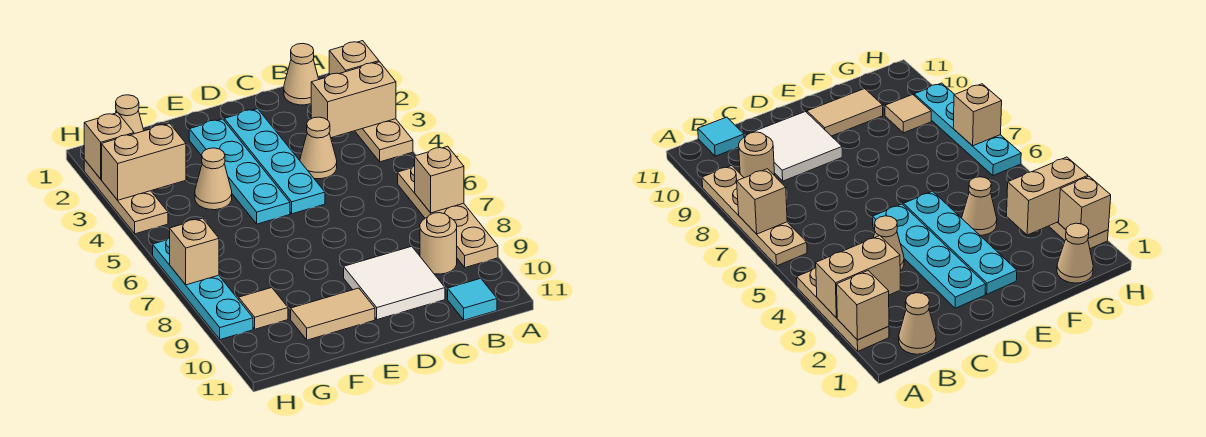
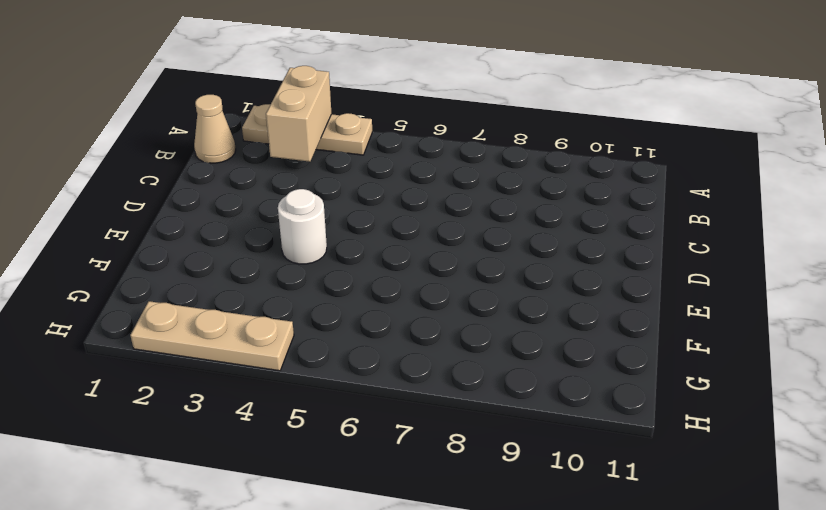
white 1x1 round brick [278,189,327,264] -> cyan 1x4 plate [189,119,290,224]
none -> tan 1x4 plate [398,166,498,268]
none -> tan 1x1 round brick [420,213,457,274]
none -> cyan 1x1 tile [448,278,497,320]

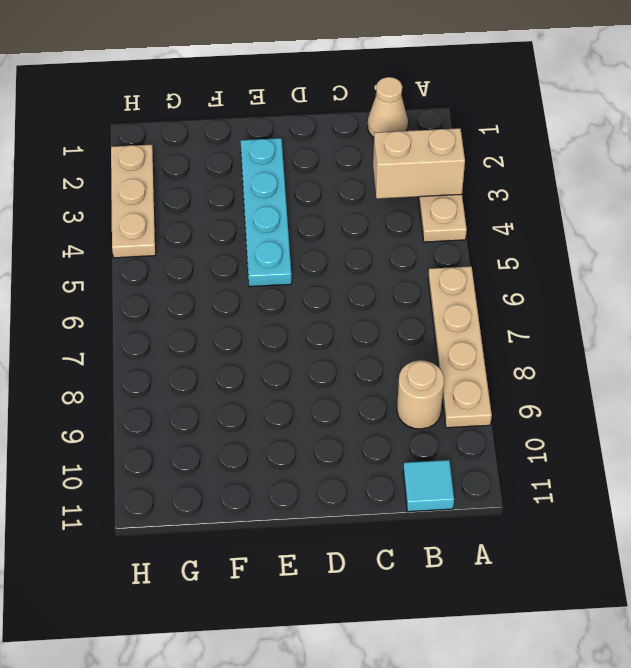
none -> tan 1x1 cone [300,117,337,179]
none -> white 2x2 tile [344,246,445,320]
none -> cyan 1x4 plate [224,109,325,214]

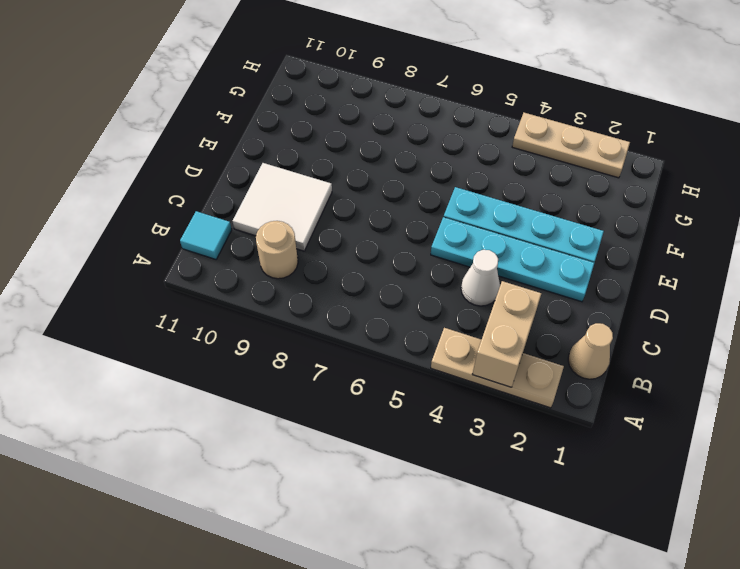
white 1x1 cone [461,250,500,306] -> tan 1x1 cone [300,117,337,179]
none -> tan 1x4 plate [398,166,498,268]
none -> tan 1x2 tile [291,288,375,340]
none -> tan 1x1 cone [195,148,232,210]

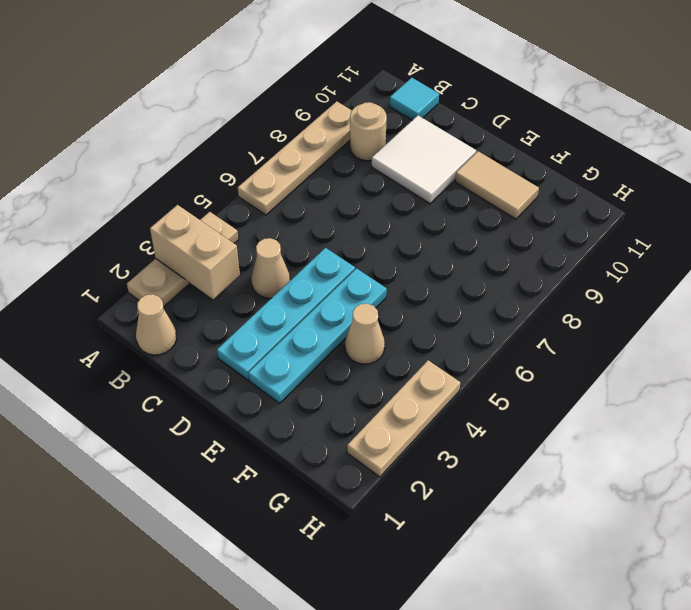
none -> tan 1x1 cone [116,95,144,134]
none -> tan 1x1 tile [239,288,288,329]
none -> cyan 1x4 plate [153,238,253,340]

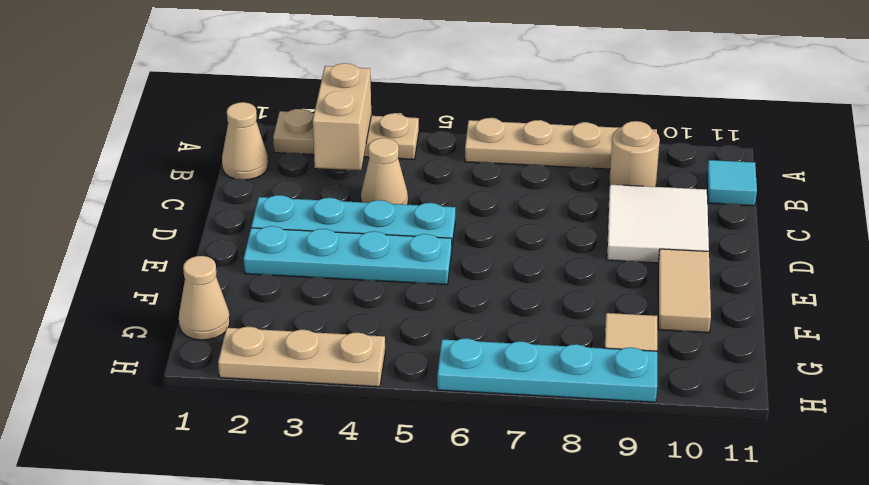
none -> tan 1x1 cone [195,148,232,210]
none -> tan 1x1 brick [329,41,379,75]
none -> tan 1x1 brick [415,146,464,213]

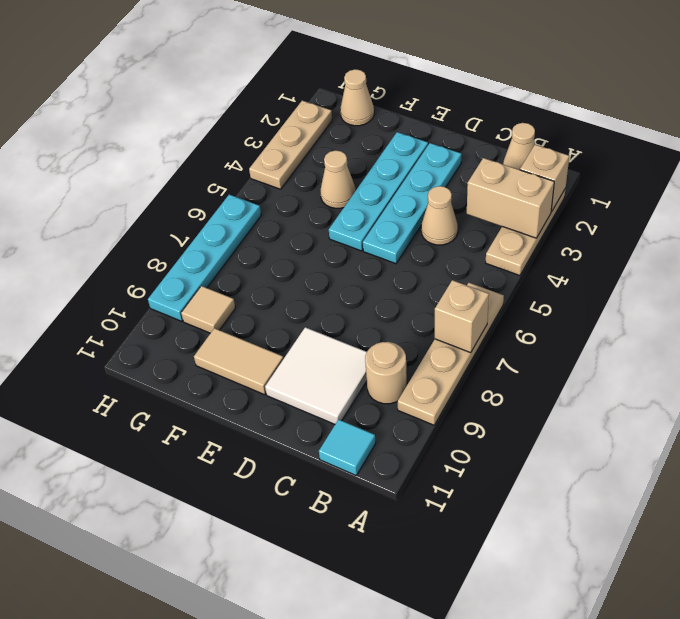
none -> tan 1x2 brick [102,123,186,200]
none -> tan 1x1 brick [84,113,134,179]
none -> tan 1x1 brick [170,218,219,285]

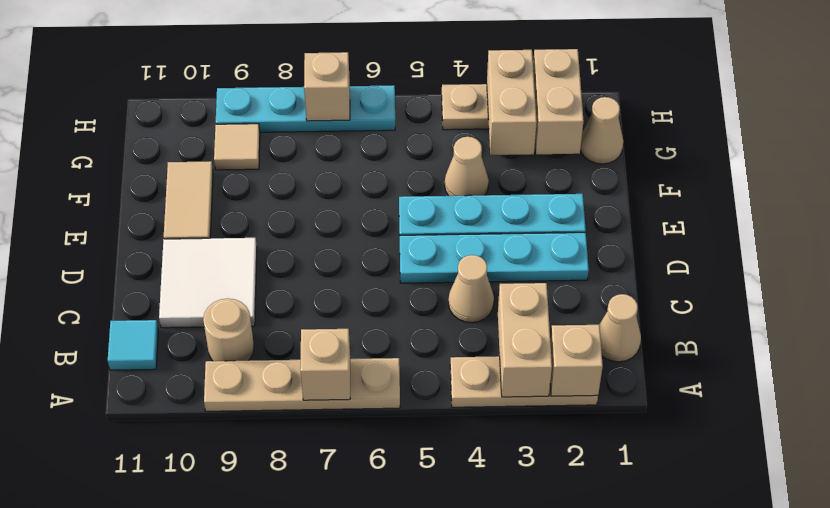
tan 1x2 brick [533,49,584,154] -> tan 1x1 brick [84,113,134,179]

